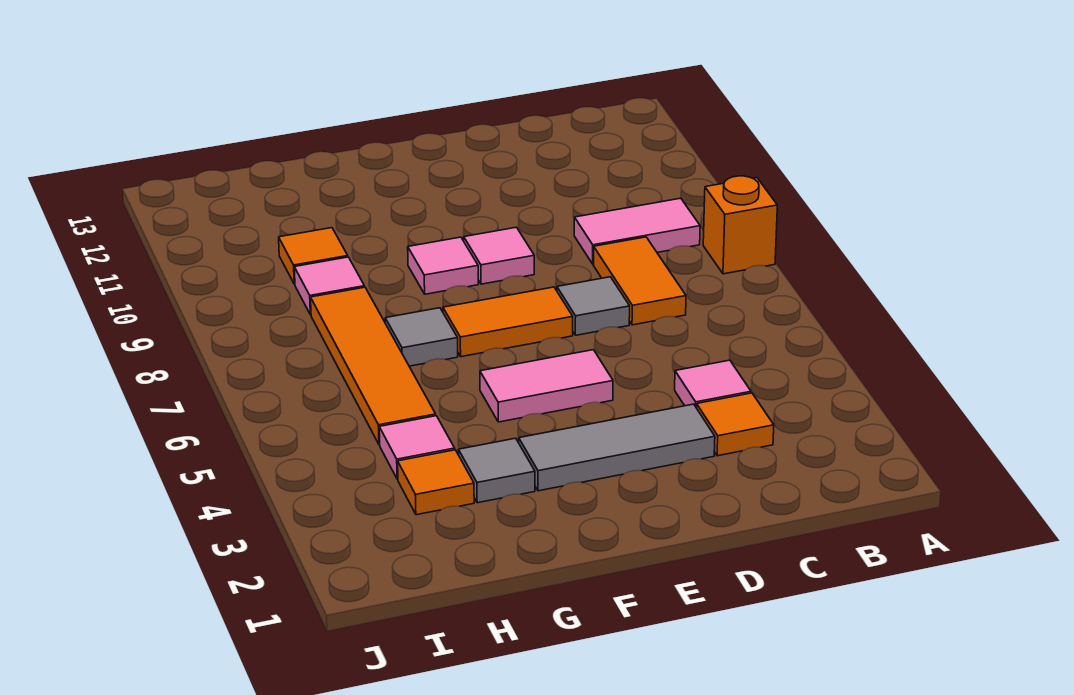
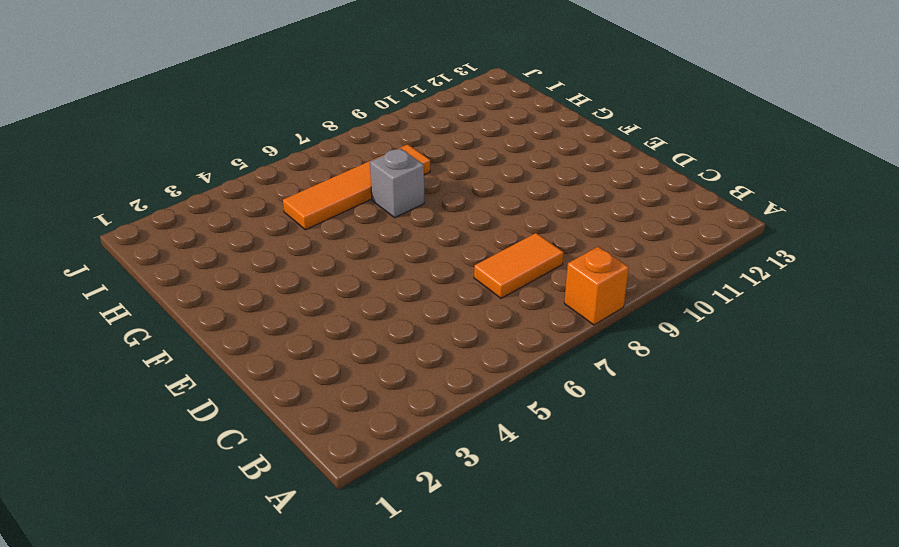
grey 1x1 brick [370,148,424,218] -> grey 1x1 tile [385,308,458,366]
none -> pink 1x2 tile [574,198,700,264]
none -> orange 1x1 tile [697,393,774,456]
none -> pink 1x1 tile [675,360,751,408]

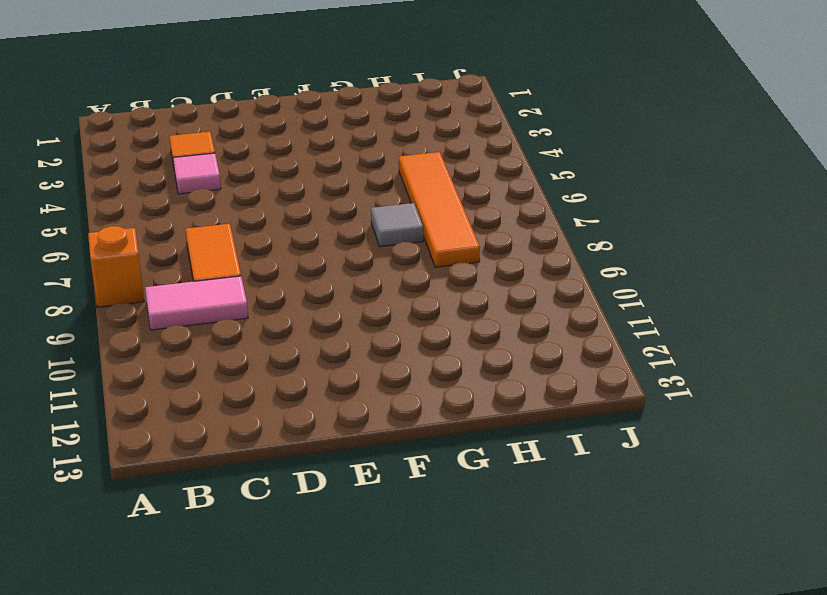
none -> grey 1x3 tile [519,404,715,491]
none -> grey 1x1 tile [557,277,630,335]
none -> pink 1x2 tile [480,350,613,422]

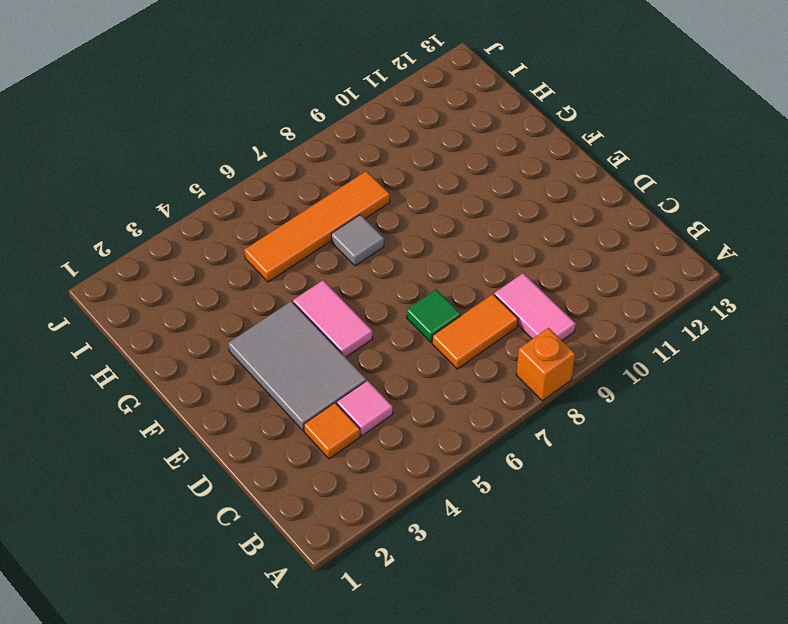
grey 2x3 tile [228,301,366,431] -> grey 1x3 tile [519,404,715,491]
green 1x1 tile [407,290,461,343] -> grey 1x1 tile [557,277,630,335]
none -> orange 1x2 tile [443,287,573,357]
none -> pink 1x1 tile [464,227,534,284]
none -> pink 1x1 tile [408,237,478,294]

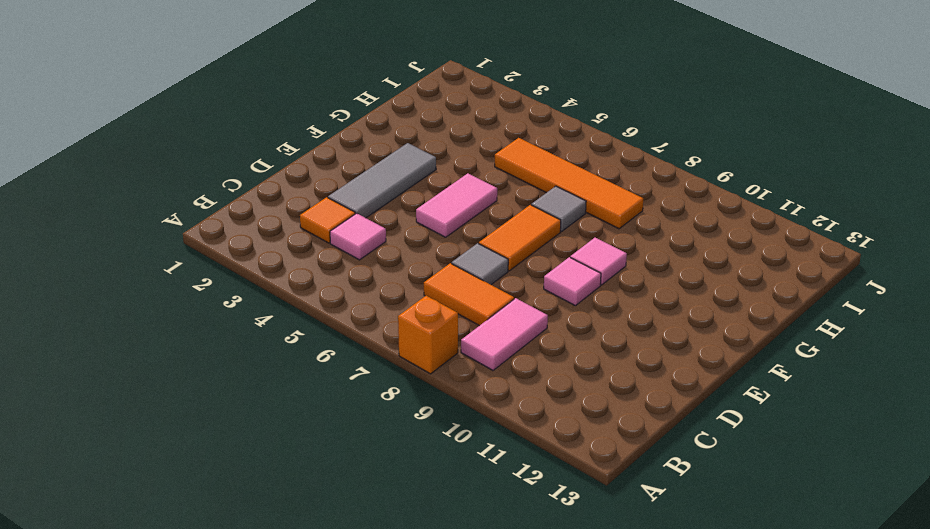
none -> grey 1x1 tile [458,438,535,503]
none -> orange 1x1 tile [398,450,474,515]
none -> pink 1x1 tile [379,416,455,479]

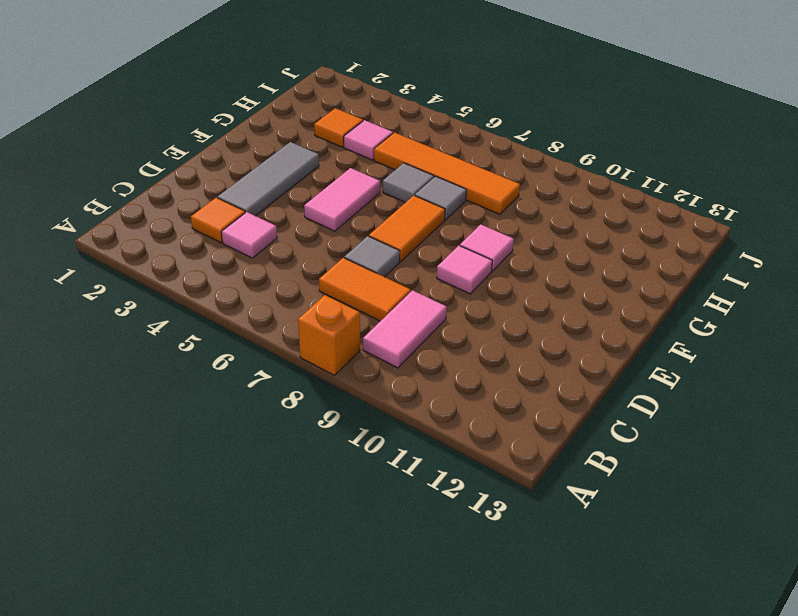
grey 1x1 tile [383,163,434,203] -> grey 1x1 tile moved to [458,438,535,503]
none -> pink 1x1 tile [294,257,365,315]
none -> orange 1x1 tile [279,228,348,284]

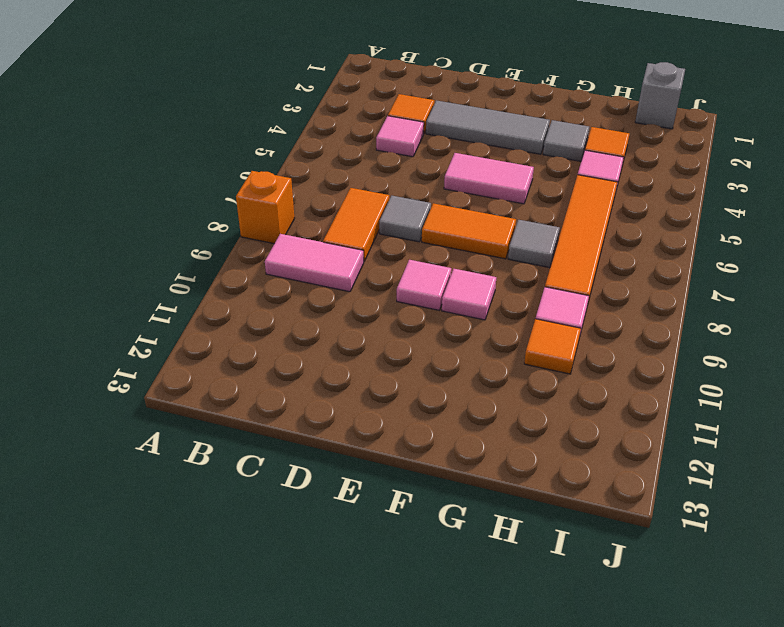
grey 1x1 brick [635,62,685,129] -> none

